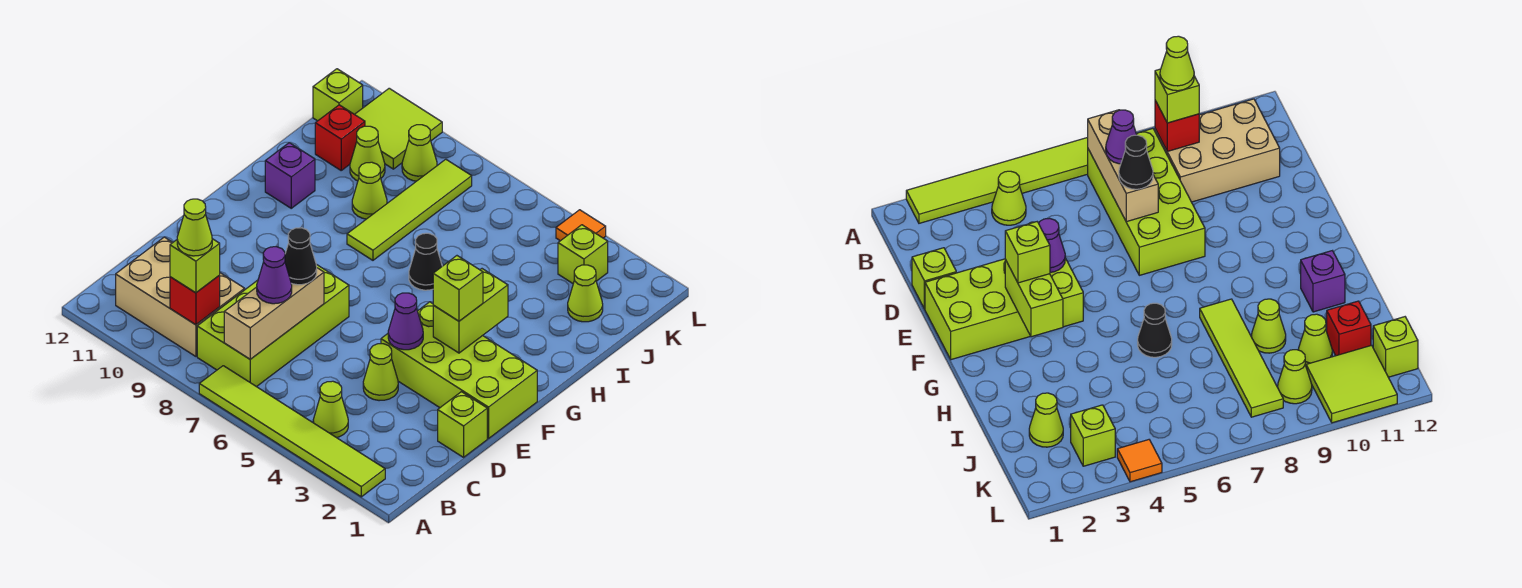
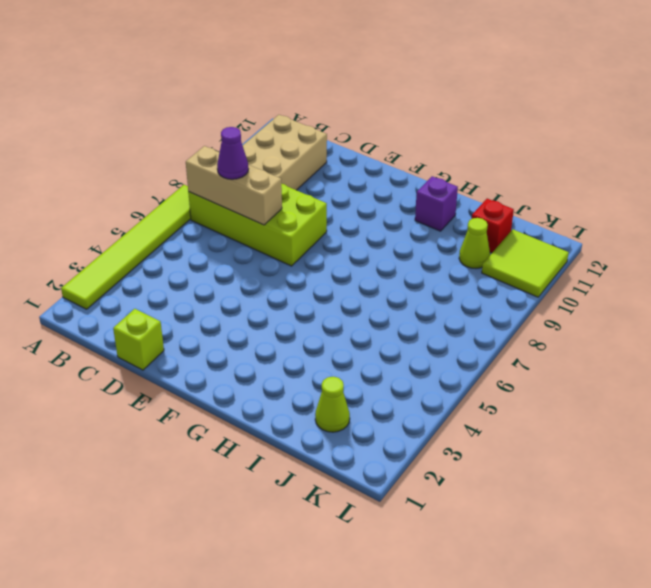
none -> lime 1x1 cone [313,381,348,438]
none -> lime 1x1 cone [363,344,398,401]
none -> lime 2x4 brick [381,302,537,439]

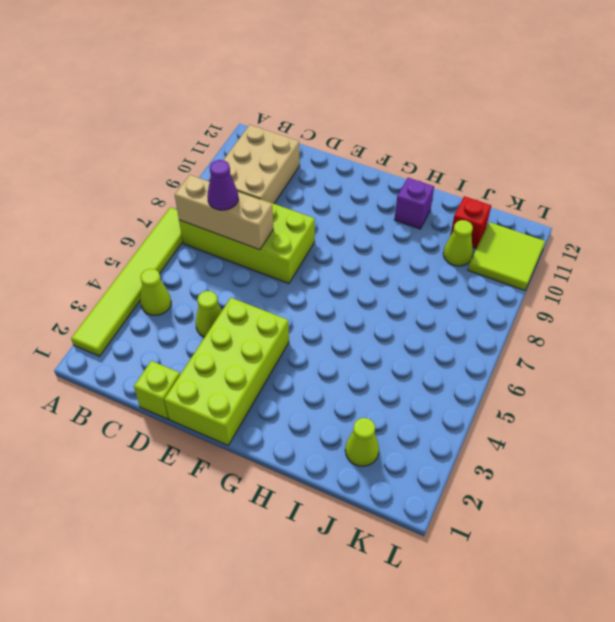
none -> black 1x1 cone [409,233,442,290]
none -> lime 1x4 tile [347,159,472,260]
none -> lime 1x1 cone [352,162,387,219]

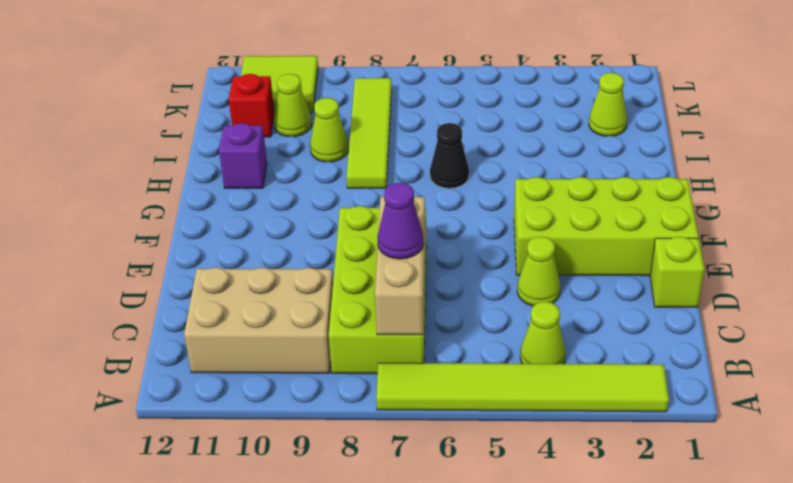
none -> lime 1x1 brick [558,225,608,283]
none -> lime 1x1 cone [402,125,437,181]
none -> lime 1x1 brick [313,69,363,121]

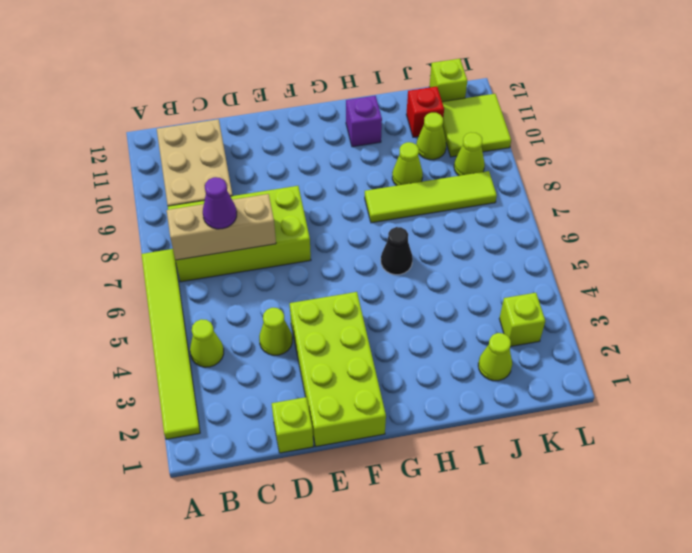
none -> orange 1x1 tile [556,210,606,241]
none -> red 1x1 brick [170,275,220,325]
none -> purple 1x1 cone [388,293,423,350]

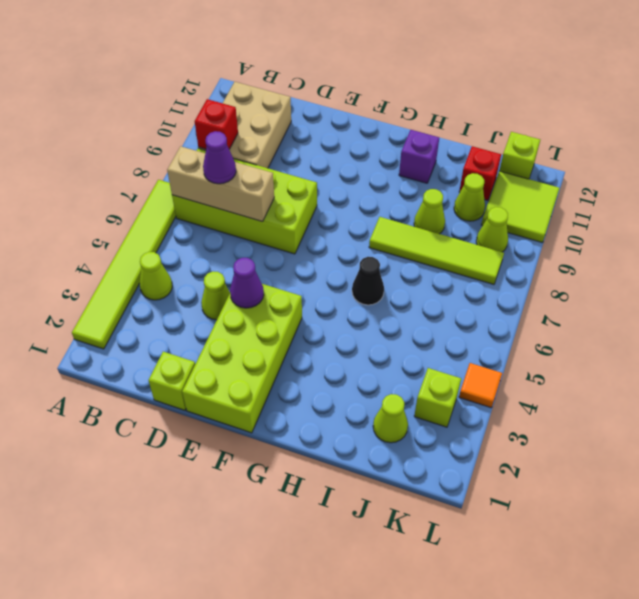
none -> lime 1x2 brick [433,269,508,353]
none -> lime 1x1 brick [170,239,220,293]
none -> black 1x1 cone [285,228,317,285]

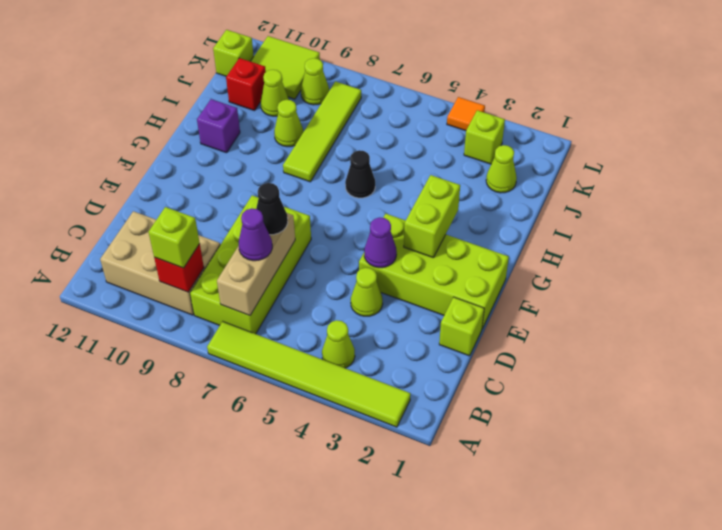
none -> lime 1x1 brick [433,256,483,321]
none -> lime 1x1 cone [177,199,212,256]

